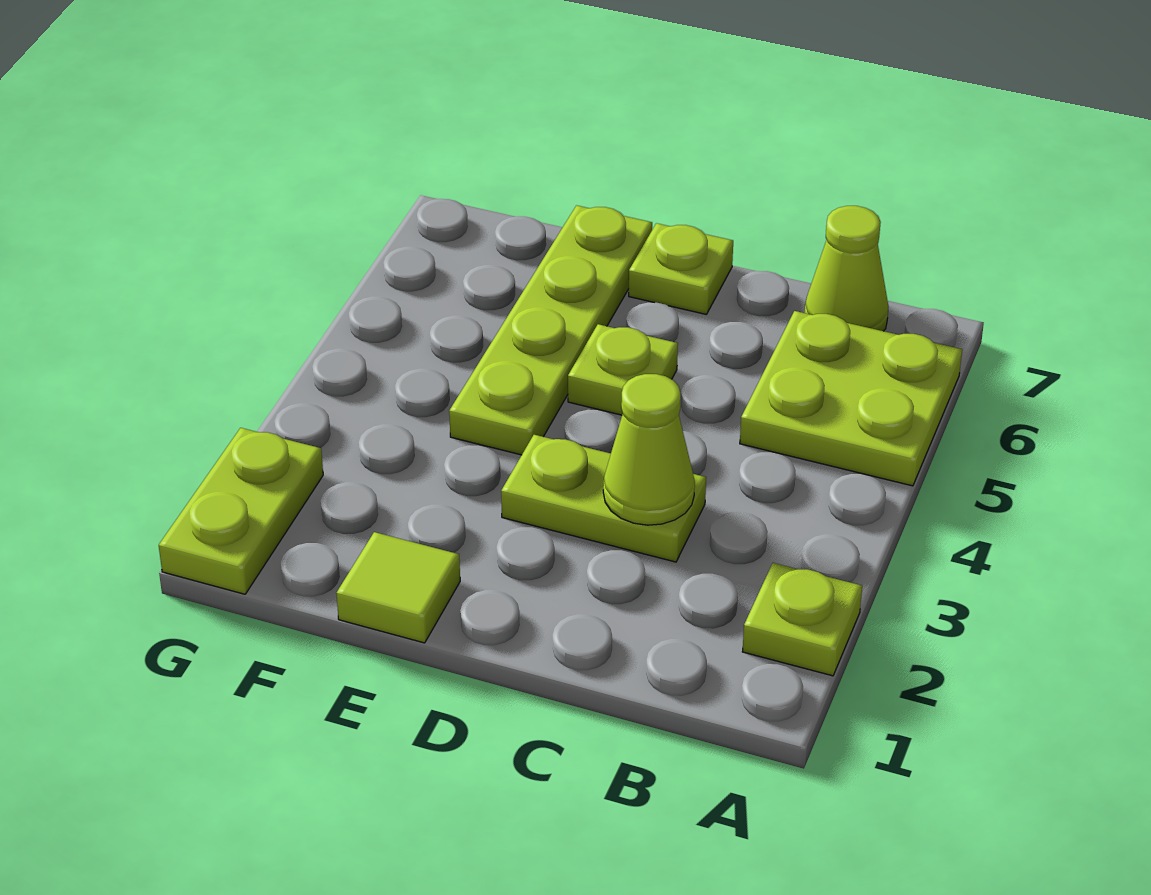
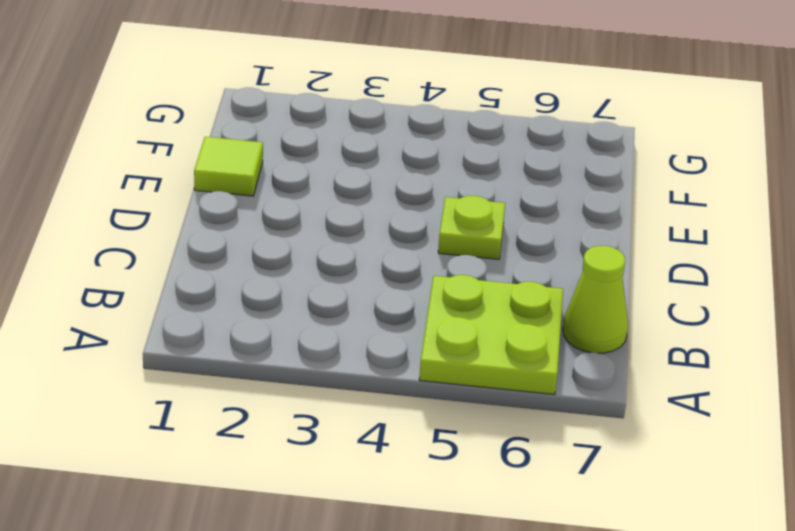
none -> lime 1x1 plate [742,563,862,676]
none -> lime 1x2 plate [501,435,706,562]

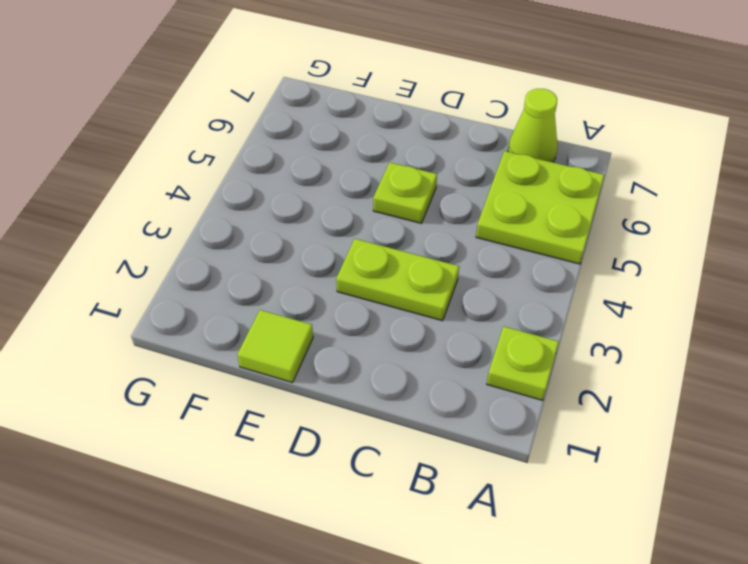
none -> lime 1x1 plate [629,223,733,314]
none -> lime 1x4 plate [449,205,652,455]

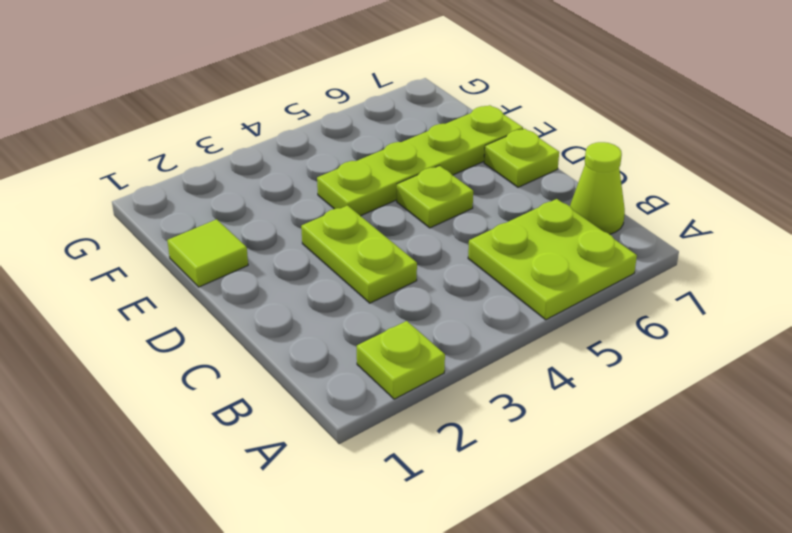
none -> lime 1x2 plate [159,428,323,594]
none -> lime 1x1 cone [603,374,695,525]

